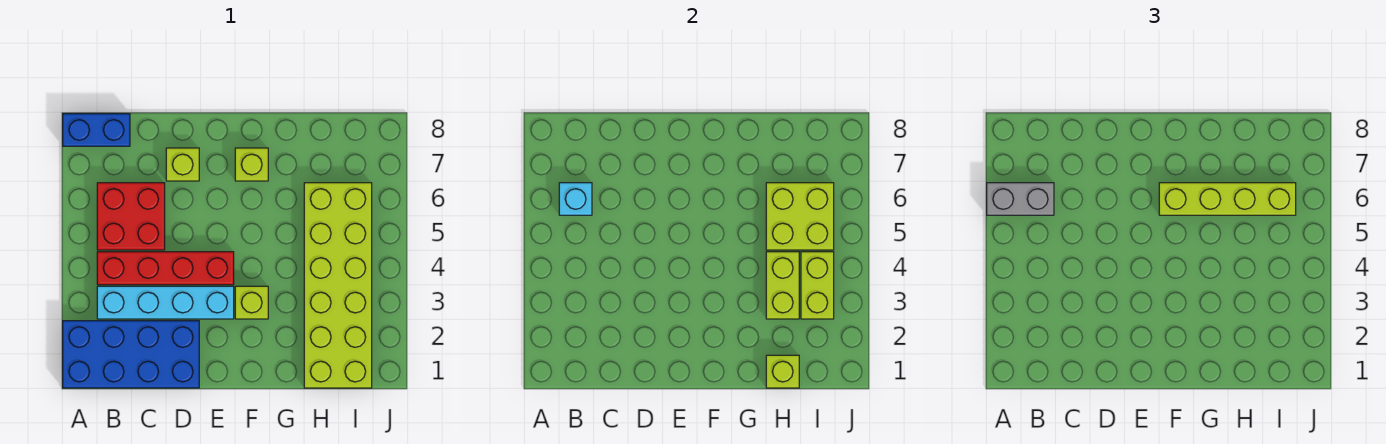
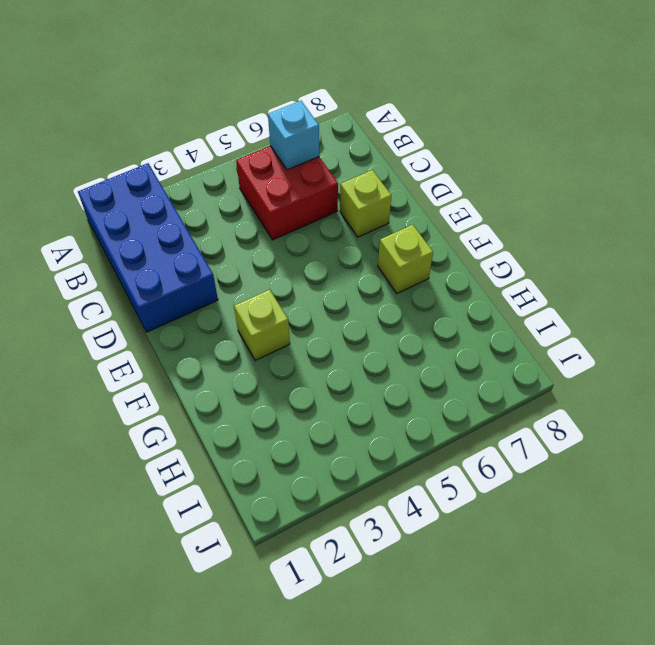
none -> blue 1x2 brick [63,114,130,146]
none -> cyan 1x4 brick [97,286,234,319]
none -> red 1x4 brick [97,252,234,285]

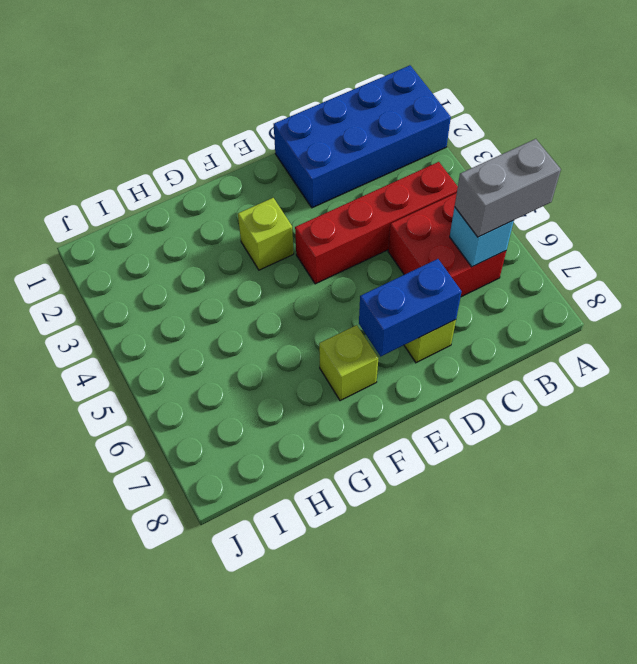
blue 1x2 brick [359,259,462,357] -> blue 1x2 brick moved to [63,114,130,146]
none -> cyan 1x4 brick [97,286,234,319]
none -> lime 2x6 brick [304,183,372,388]
none -> lime 1x1 brick [766,355,799,388]

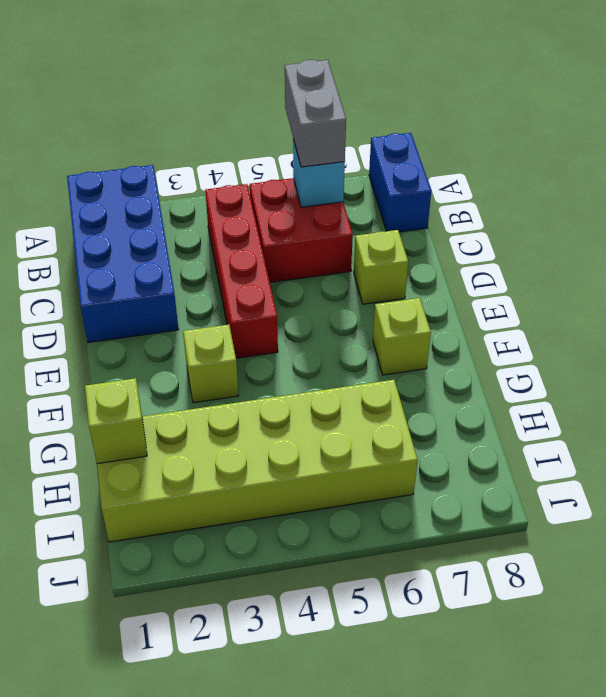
none -> cyan 1x4 brick [97,286,234,319]
none -> lime 1x2 brick [766,252,799,319]
none -> lime 2x2 brick [766,183,834,250]

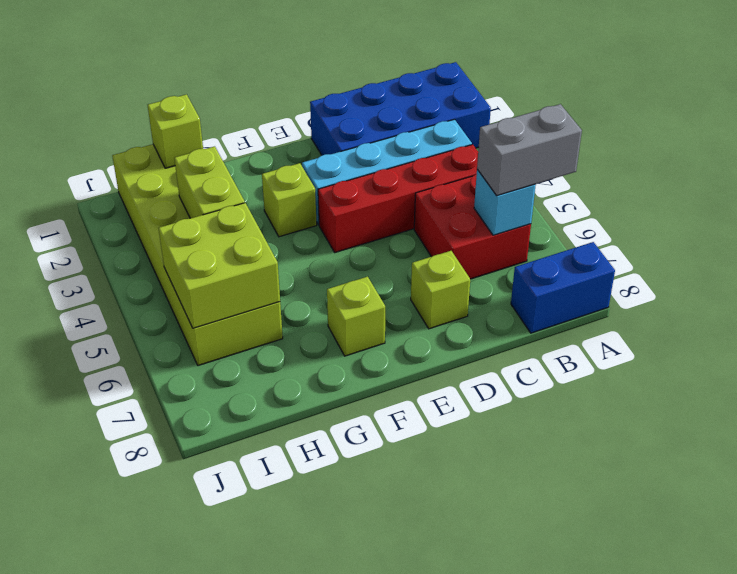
none -> lime 1x2 brick [801,252,834,319]
none -> lime 1x4 brick [1159,183,1296,215]

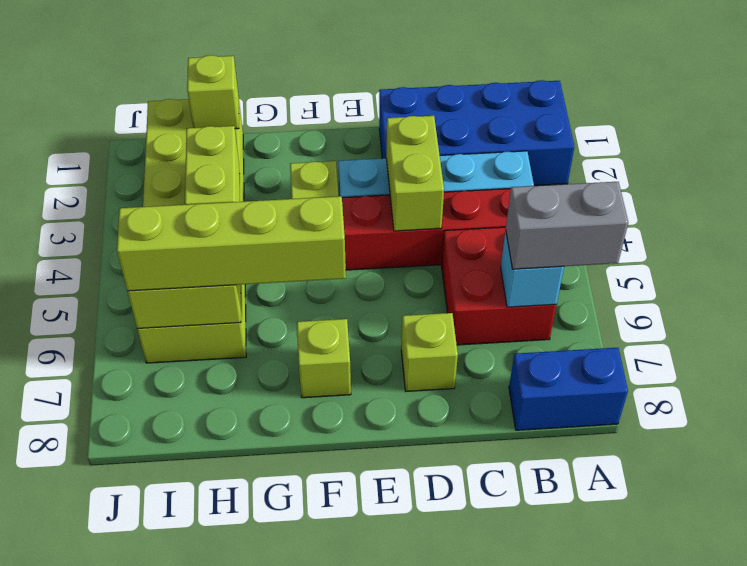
lime 1x2 brick [386,116,444,231] -> lime 1x2 brick moved to [801,252,834,319]

